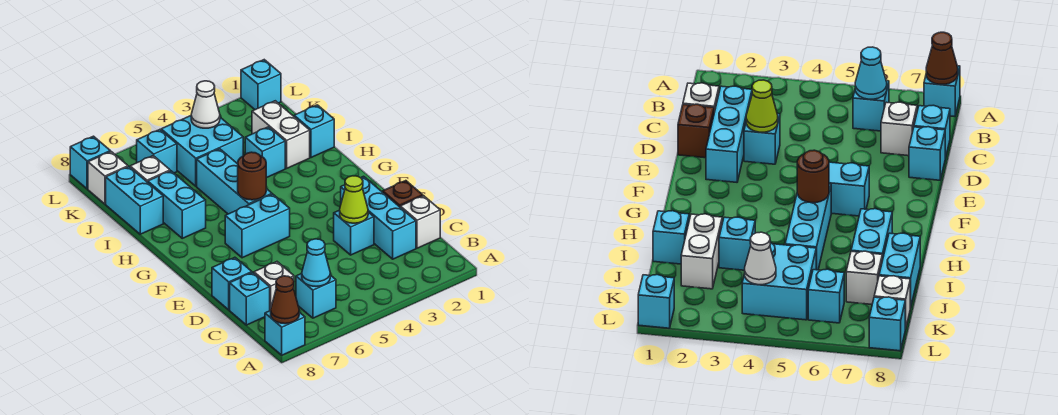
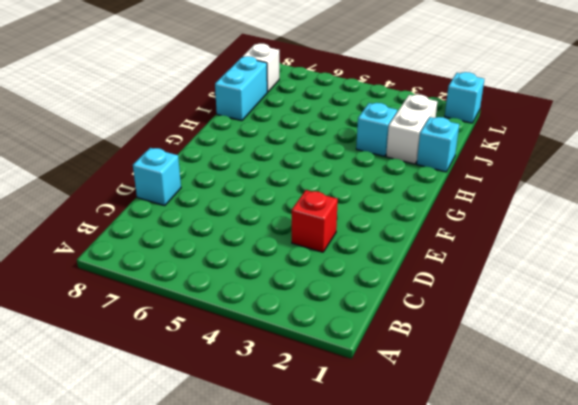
red 1x1 brick [292,190,338,252] -> cyan 1x1 brick [334,210,374,255]
none -> cyan 1x1 brick [265,311,305,355]
none -> cyan 1x1 brick [296,273,336,318]
none -> white 1x1 brick [400,196,440,248]

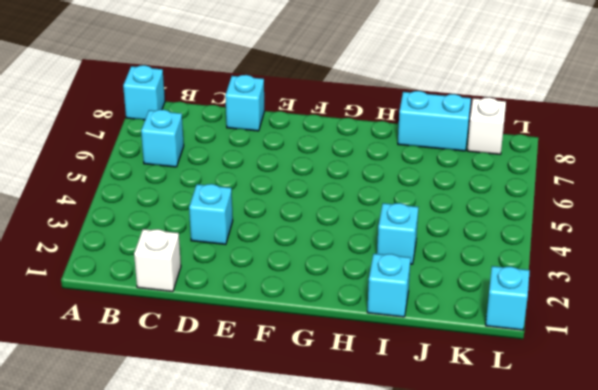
none -> cyan 1x3 brick [341,176,416,259]
none -> white 1x1 brick [254,262,294,311]
none -> cyan 1x1 brick [230,272,270,325]

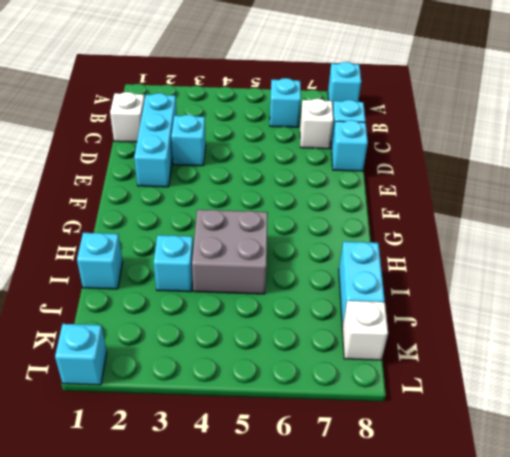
grey 2x2 brick [192,210,268,294] -> cyan 1x3 brick [197,149,272,214]
none -> brown 1x1 brick [383,181,423,207]
none -> cyan 1x2 brick [225,194,290,258]
none -> cyan 1x2 brick [148,171,206,238]

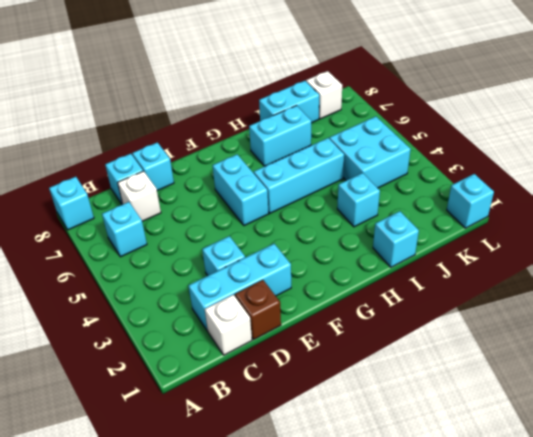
none -> white 1x2 brick [252,101,310,168]
none -> white 1x1 brick [130,156,170,182]
none -> cyan 1x1 brick [137,130,177,173]

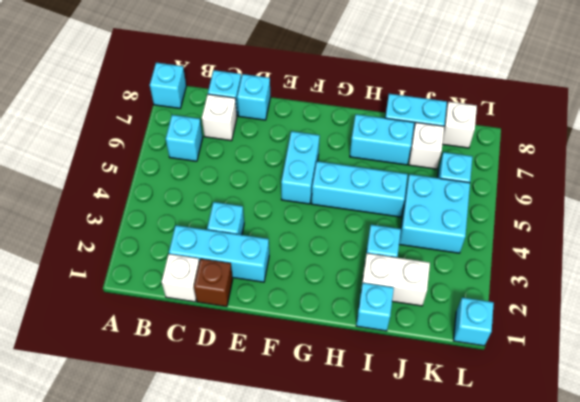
none -> cyan 1x1 brick [70,136,110,189]
none -> brown 1x1 cone [271,276,299,324]
none -> cyan 1x1 cone [302,239,330,286]

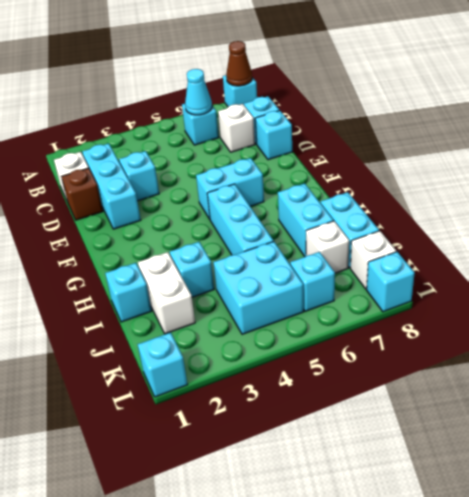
none -> lime 1x1 cone [340,176,368,223]
none -> brown 1x1 round brick [238,152,266,200]
none -> white 1x1 cone [191,81,220,128]

